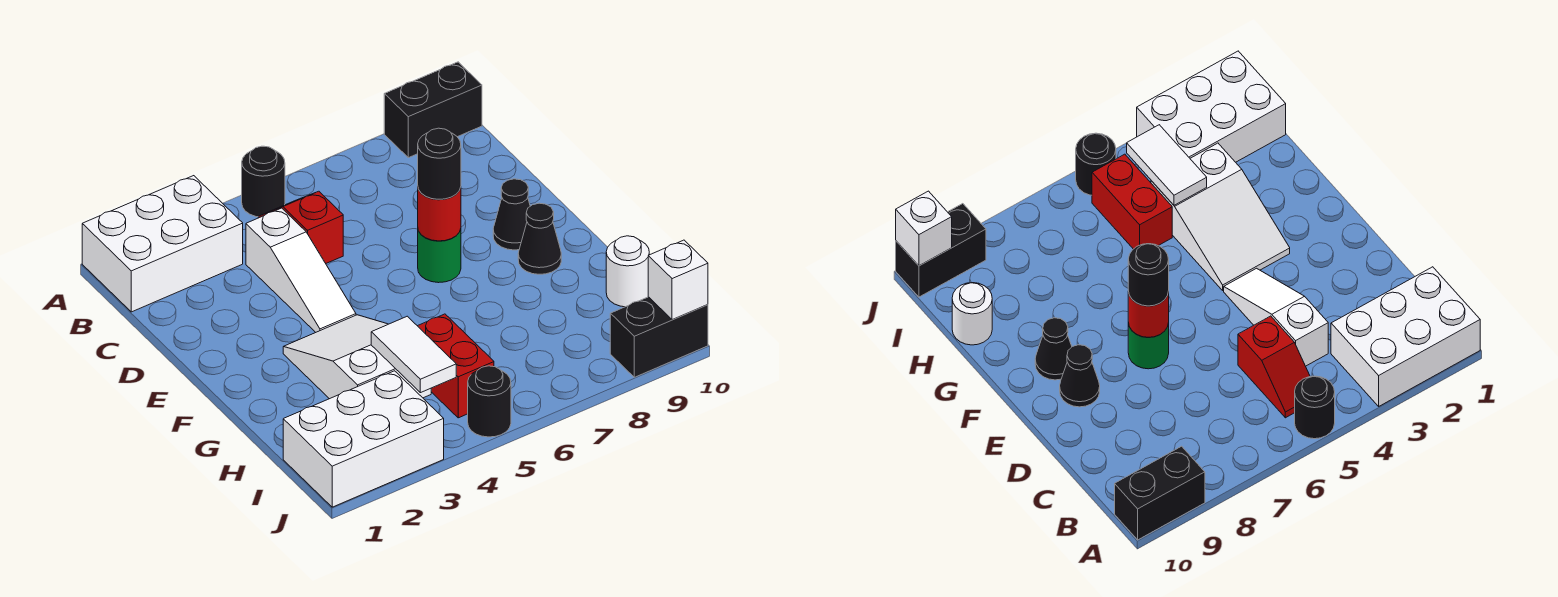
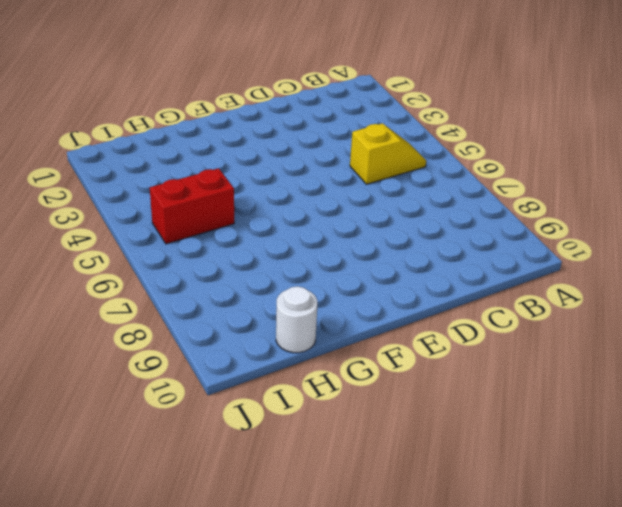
yellow 1x2 slope [350,123,426,184] -> red 1x2 slope [258,191,343,263]
none -> white 2x3 brick [82,176,243,312]
none -> black 1x1 round brick [242,146,285,217]
none -> black 1x2 brick [384,62,482,158]

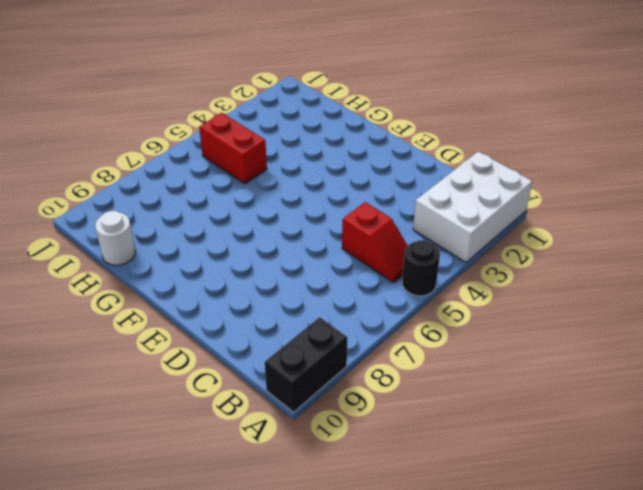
none -> white 1x3 slope [246,208,356,332]
none -> green 1x1 round brick [418,229,461,283]
none -> black 1x1 cone [493,179,530,250]

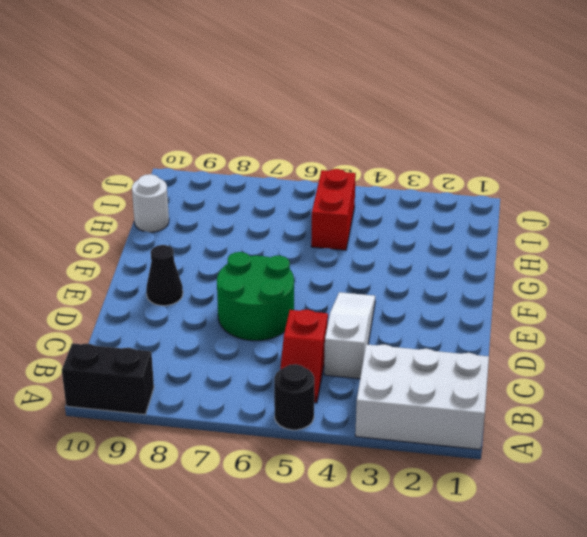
green 2x2 round brick [217,252,294,341] -> green 1x1 round brick [418,229,461,283]
none -> white 2x3 slope [283,315,431,399]
none -> black 1x1 cone [518,203,561,274]
none -> white 2x3 brick [283,371,444,507]

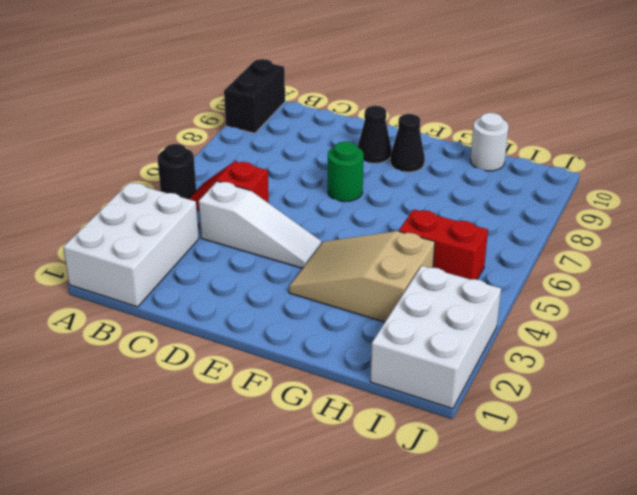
tan 2x3 slope [289,231,435,322] -> white 2x3 slope [283,315,431,399]
none -> black 1x1 round brick [468,366,511,437]
none -> black 1x2 brick [610,297,708,377]
none -> red 1x1 round brick [418,187,461,241]

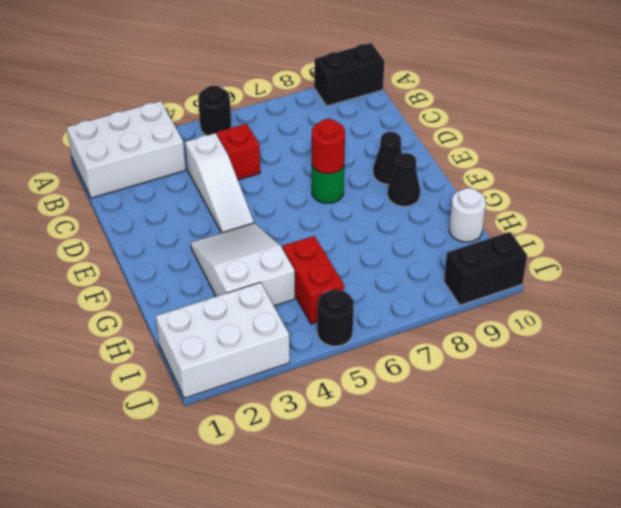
none -> white 1x2 tile [371,316,456,393]
none -> white 1x1 brick [648,240,708,320]
none -> black 1x1 round brick [418,128,461,199]

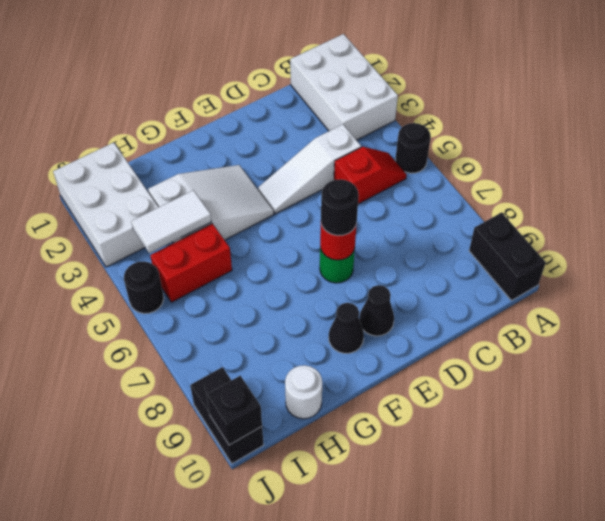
black 1x1 brick [207,376,262,445] -> white 1x1 brick [648,240,708,320]

